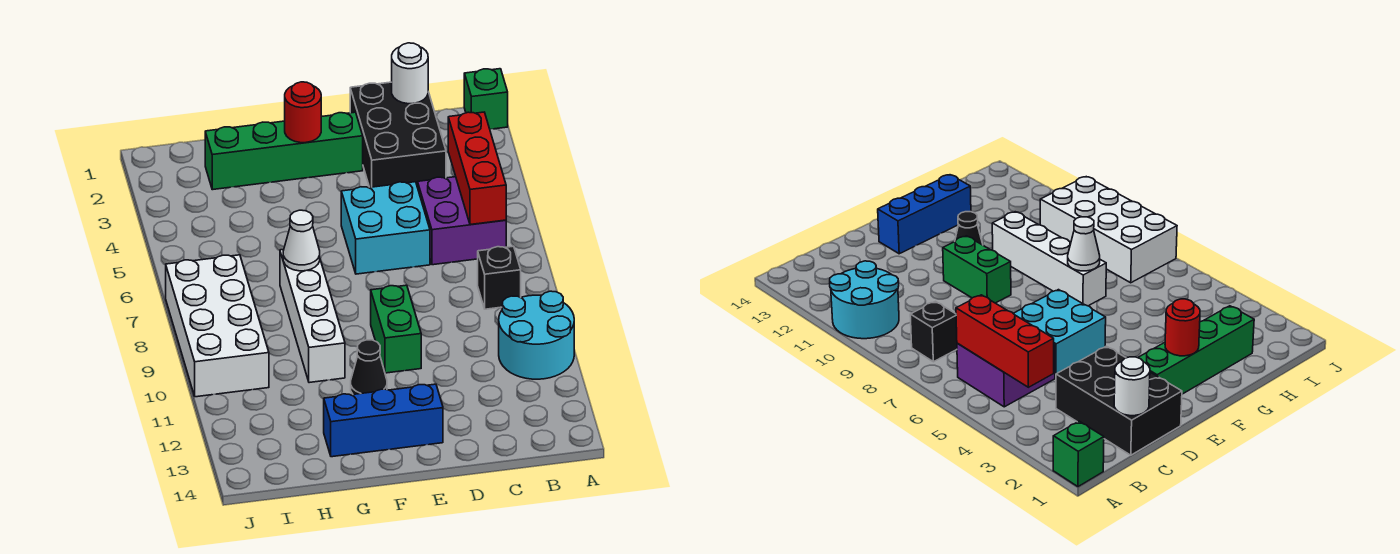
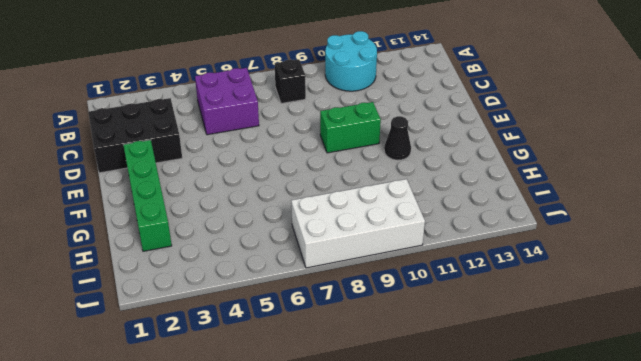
none -> green 1x1 brick [464,69,508,129]
none -> cyan 2x2 brick [341,182,430,274]
none -> blue 1x3 brick [324,384,443,457]

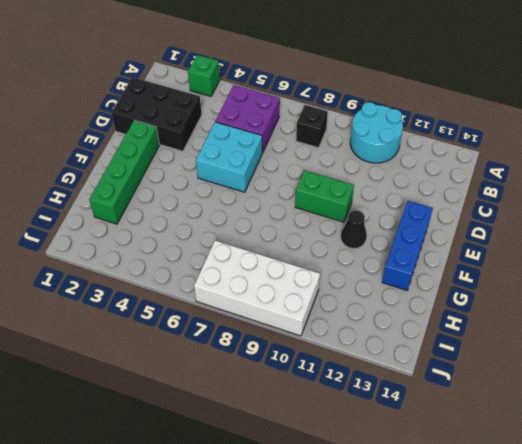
green 1x1 brick [188,55,220,96] -> green 1x1 brick moved to [464,69,508,129]
none -> white 1x4 brick [280,249,345,383]
none -> red 1x3 brick [448,112,506,225]
none -> white 1x1 round brick [392,43,428,104]

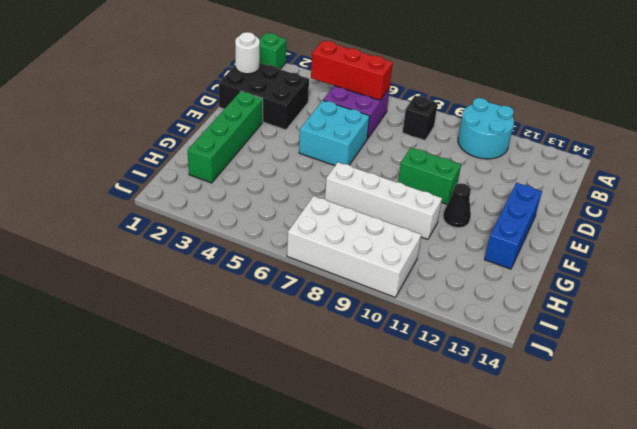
none -> red 1x1 round brick [285,82,321,143]
none -> white 1x1 cone [283,210,320,271]

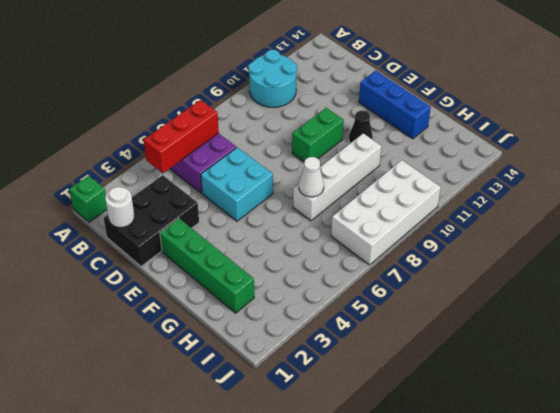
none -> black 1x1 brick [478,246,521,309]
none -> red 1x1 round brick [285,82,321,143]

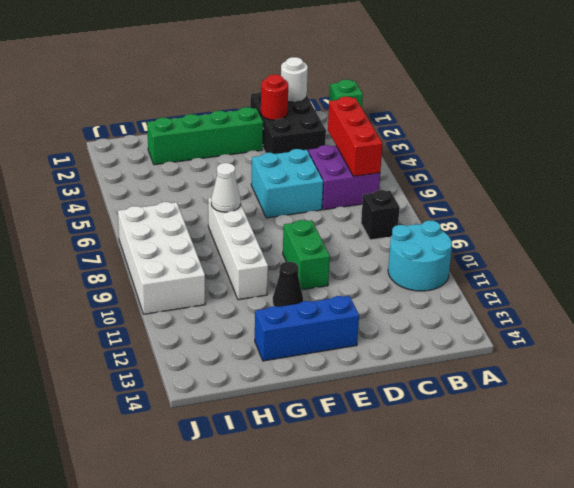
red 1x1 round brick [261,75,288,120] -> red 1x1 round brick moved to [285,82,321,143]

